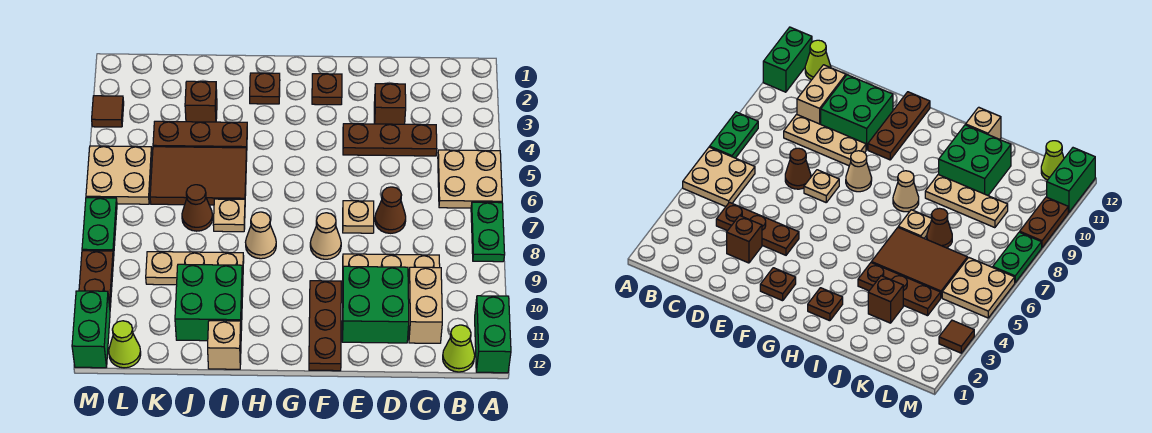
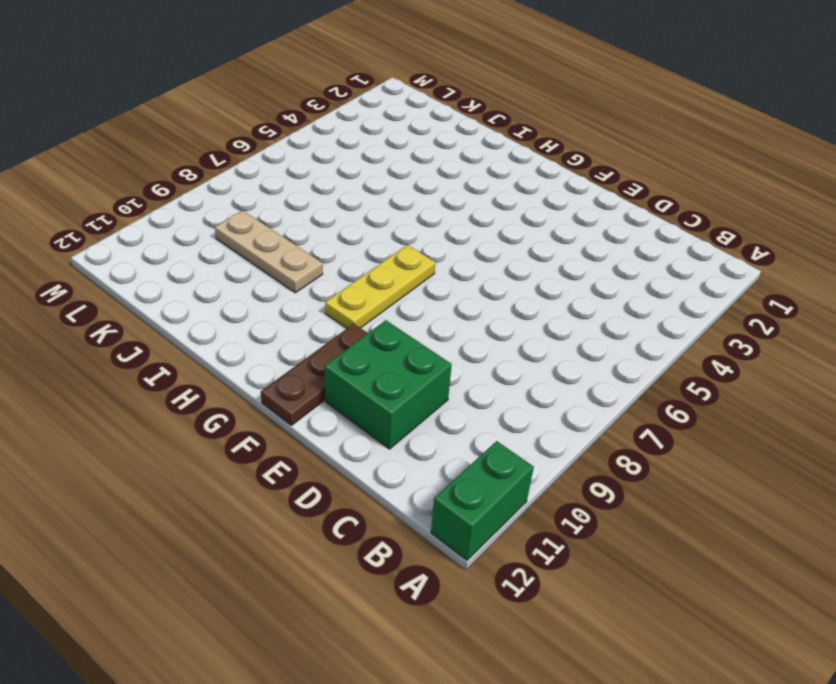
yellow 1x3 plate [325,245,436,328] -> none
none -> tan 2x2 plate [438,150,502,208]
none -> green 1x2 plate [471,202,505,262]
none -> lime 1x1 cone [443,325,475,372]
none -> brown 1x3 plate [343,124,437,156]

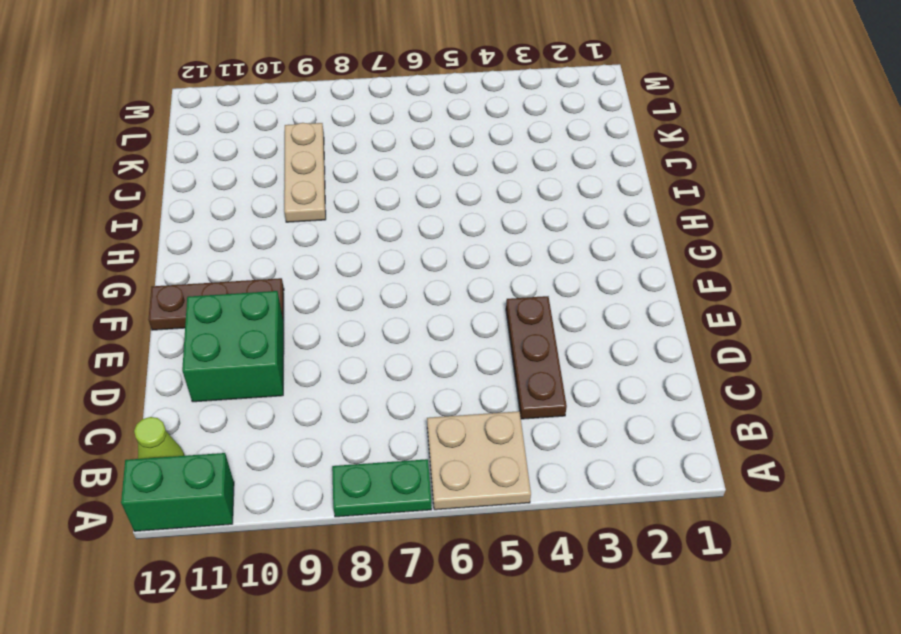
none -> tan 1x3 plate [343,254,440,283]
none -> tan 1x2 brick [408,267,442,343]
none -> brown 1x1 brick [374,84,406,124]
none -> brown 1x1 cone [375,187,406,233]

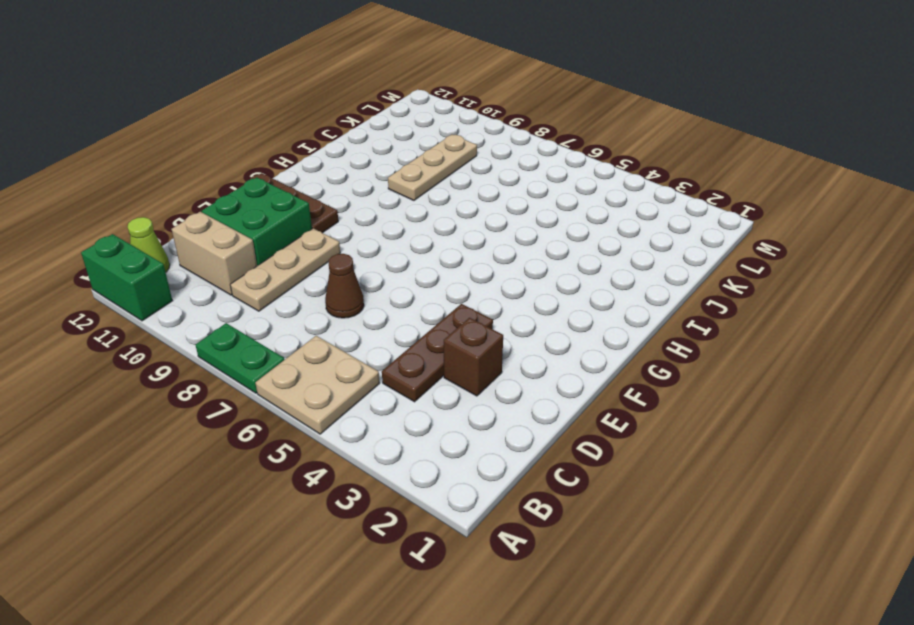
none -> tan 1x1 plate [343,201,374,233]
none -> brown 1x1 plate [312,74,342,105]
none -> tan 1x1 cone [310,213,341,259]
none -> brown 1x1 plate [250,73,280,104]

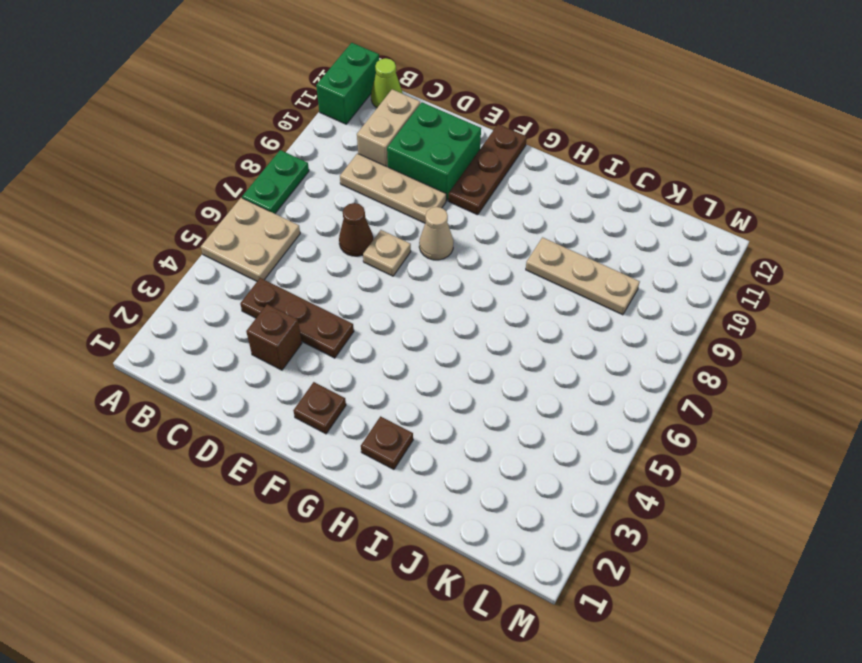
none -> tan 1x1 cone [245,212,276,259]
none -> brown 1x3 plate [153,121,247,148]
none -> brown 2x3 tile [150,147,247,205]
none -> tan 1x1 plate [213,199,245,232]

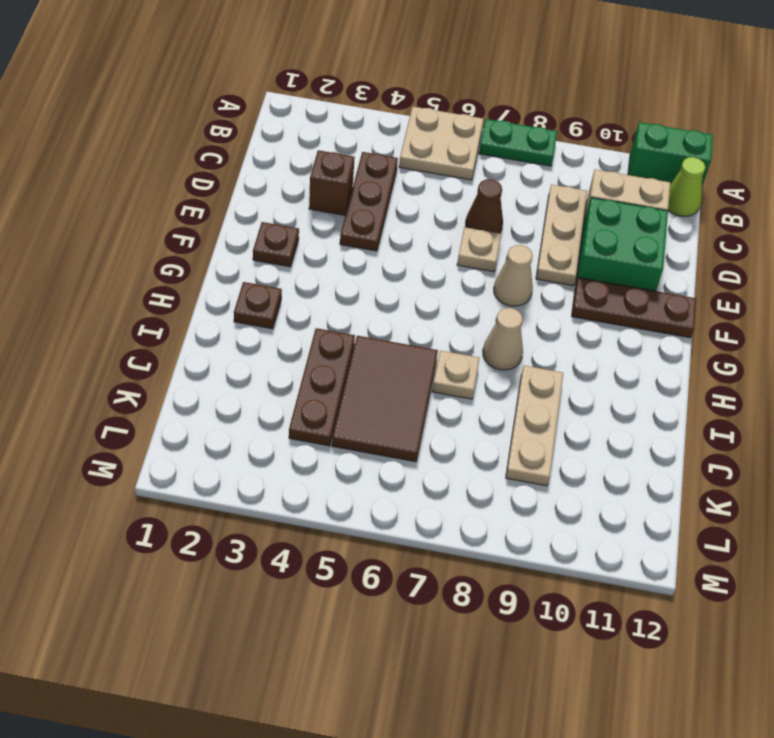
none -> green 2x2 brick [175,264,243,341]
none -> tan 1x1 brick [208,321,241,369]
none -> brown 1x1 brick [185,81,217,122]
none -> brown 1x1 cone [182,185,213,231]

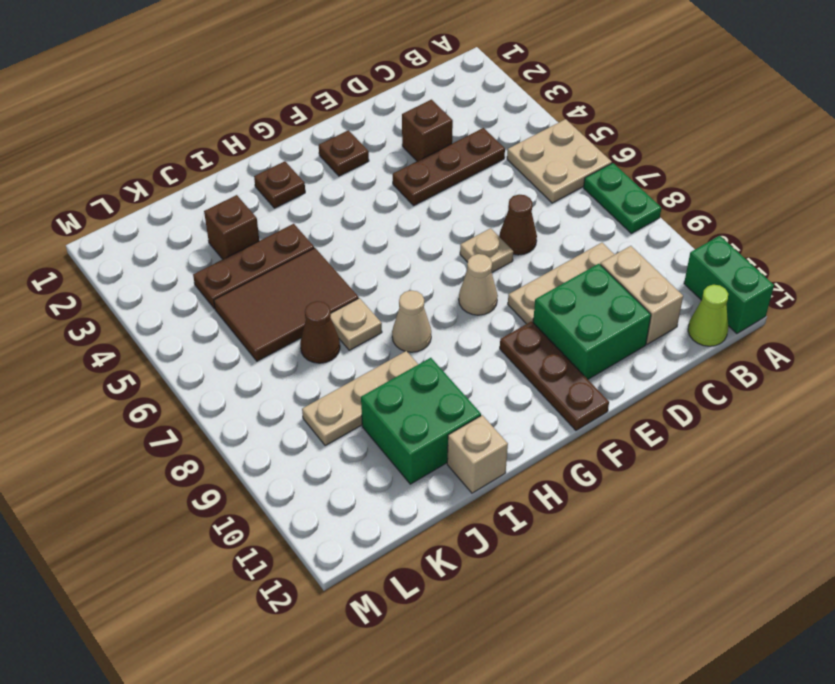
none -> tan 2x2 plate [86,146,152,204]
none -> lime 1x1 cone [109,321,141,368]
none -> brown 1x1 tile [92,96,124,127]
none -> green 1x2 plate [82,198,117,256]

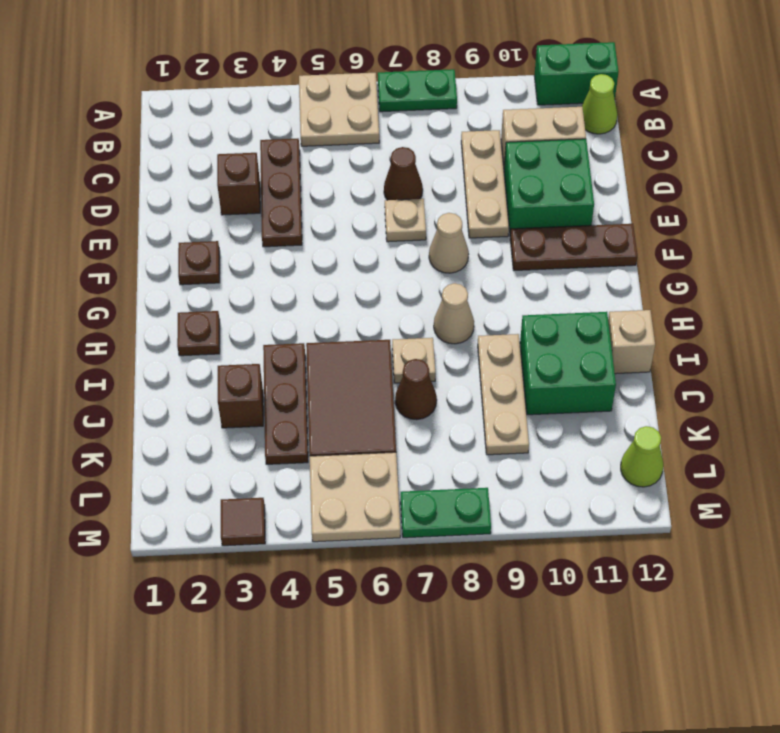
none -> brown 1x2 plate [79,251,114,307]
none -> green 1x2 brick [72,291,110,368]

